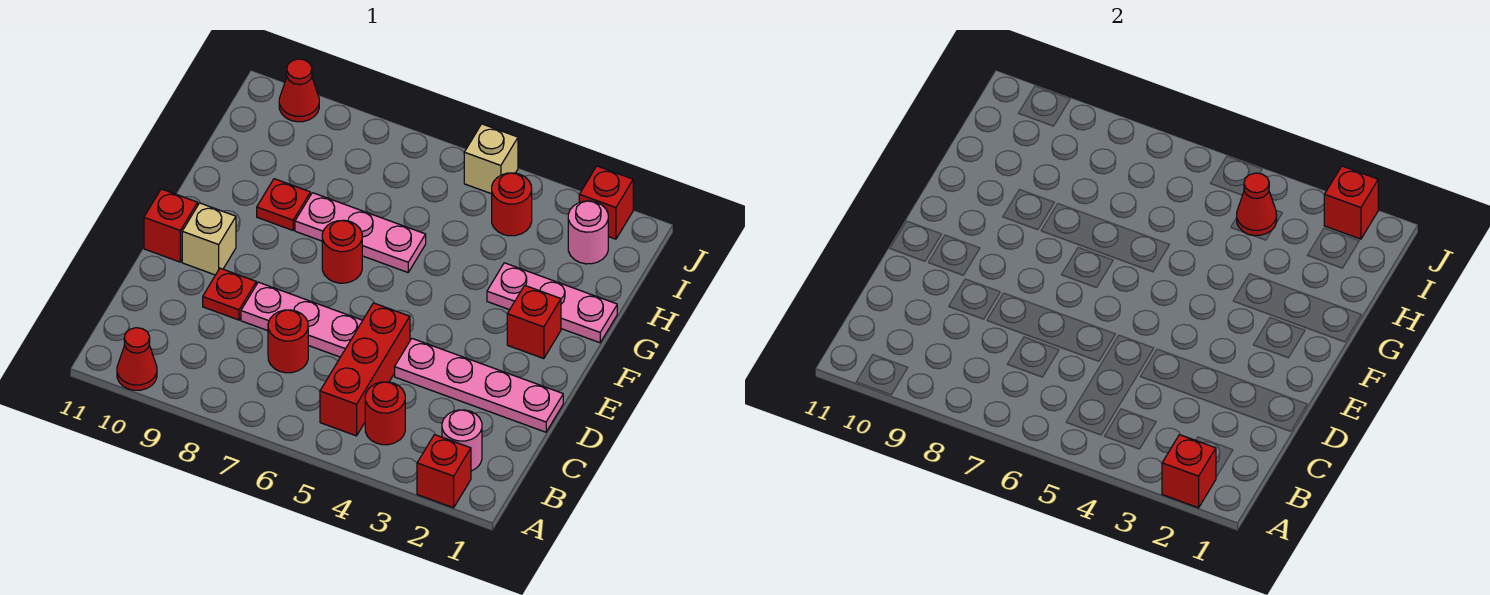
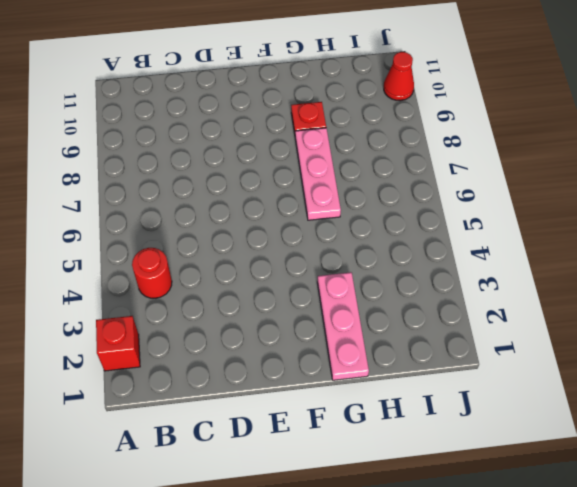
none -> red 1x1 cone [117,328,157,390]
none -> pink 1x1 round brick [442,410,482,471]
none -> red 1x3 brick [320,303,410,436]

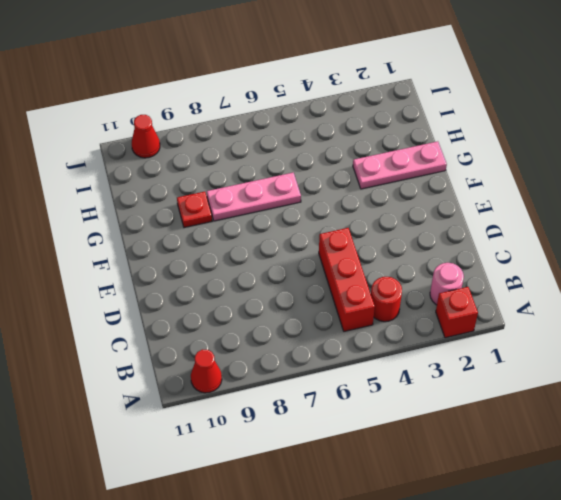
none -> red 1x1 round brick [268,310,308,373]
none -> pink 1x4 plate [395,339,563,432]
none -> pink 1x3 plate [241,282,363,357]

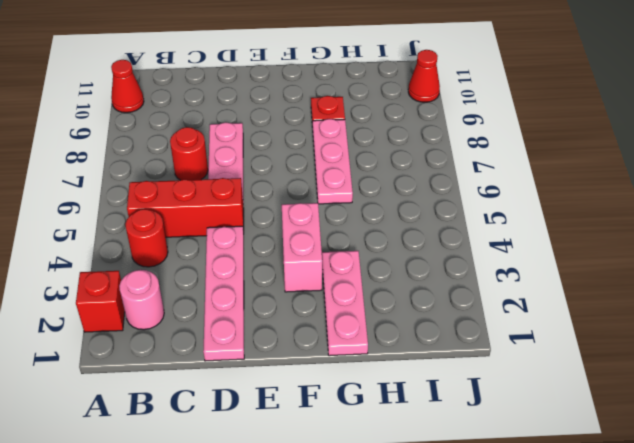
pink 1x2 brick [282,203,322,292] -> none
none -> red 1x1 plate [203,268,256,320]
none -> tan 1x1 brick [182,203,236,275]
none -> red 1x1 brick [144,189,198,262]

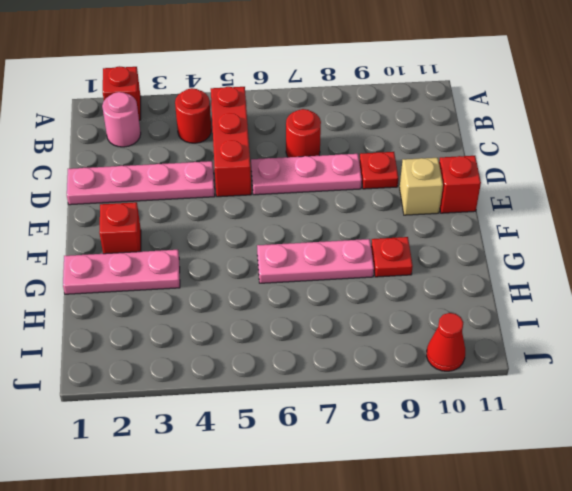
none -> red 1x1 cone [117,328,157,390]
none -> red 1x1 round brick [322,220,362,283]
none -> pink 1x1 round brick [568,201,608,264]

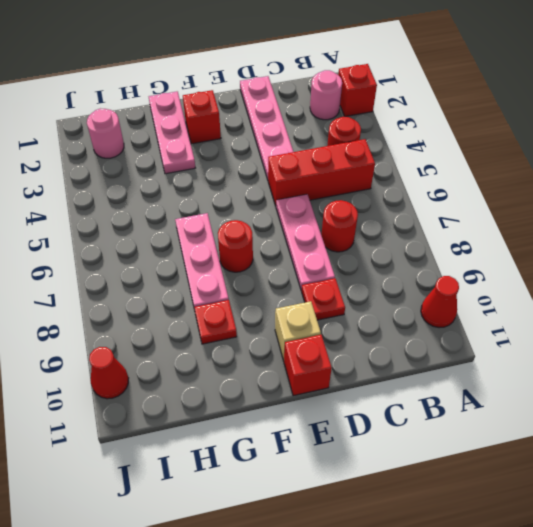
none -> red 1x1 round brick [492,173,532,236]
none -> red 1x1 brick [579,166,633,239]
none -> tan 1x1 brick [464,124,518,194]

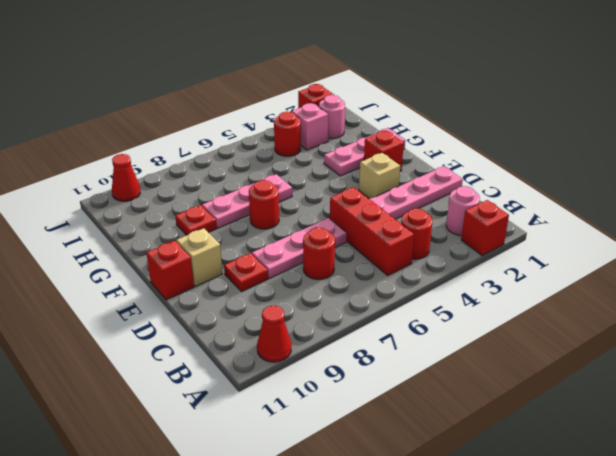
tan 1x1 brick [359,153,400,199] -> tan 1x1 brick moved to [464,124,518,194]
pink 1x1 brick [292,103,328,150] -> none
none -> red 1x1 brick [1162,435,1216,508]
none -> red 1x1 cone [1237,173,1277,236]
none -> red 1x1 brick [1324,166,1378,239]

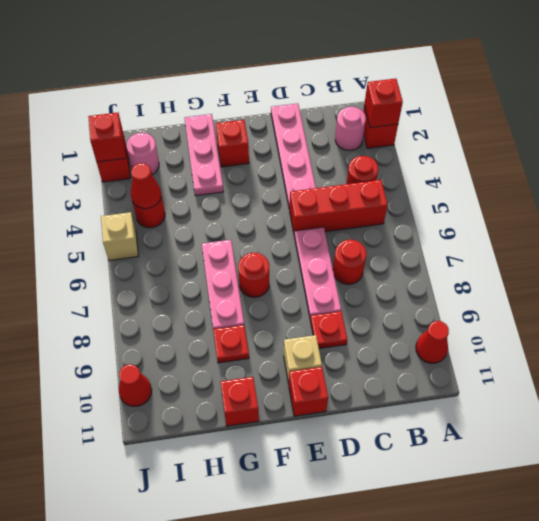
red 1x1 brick [221,377,259,426] -> none

